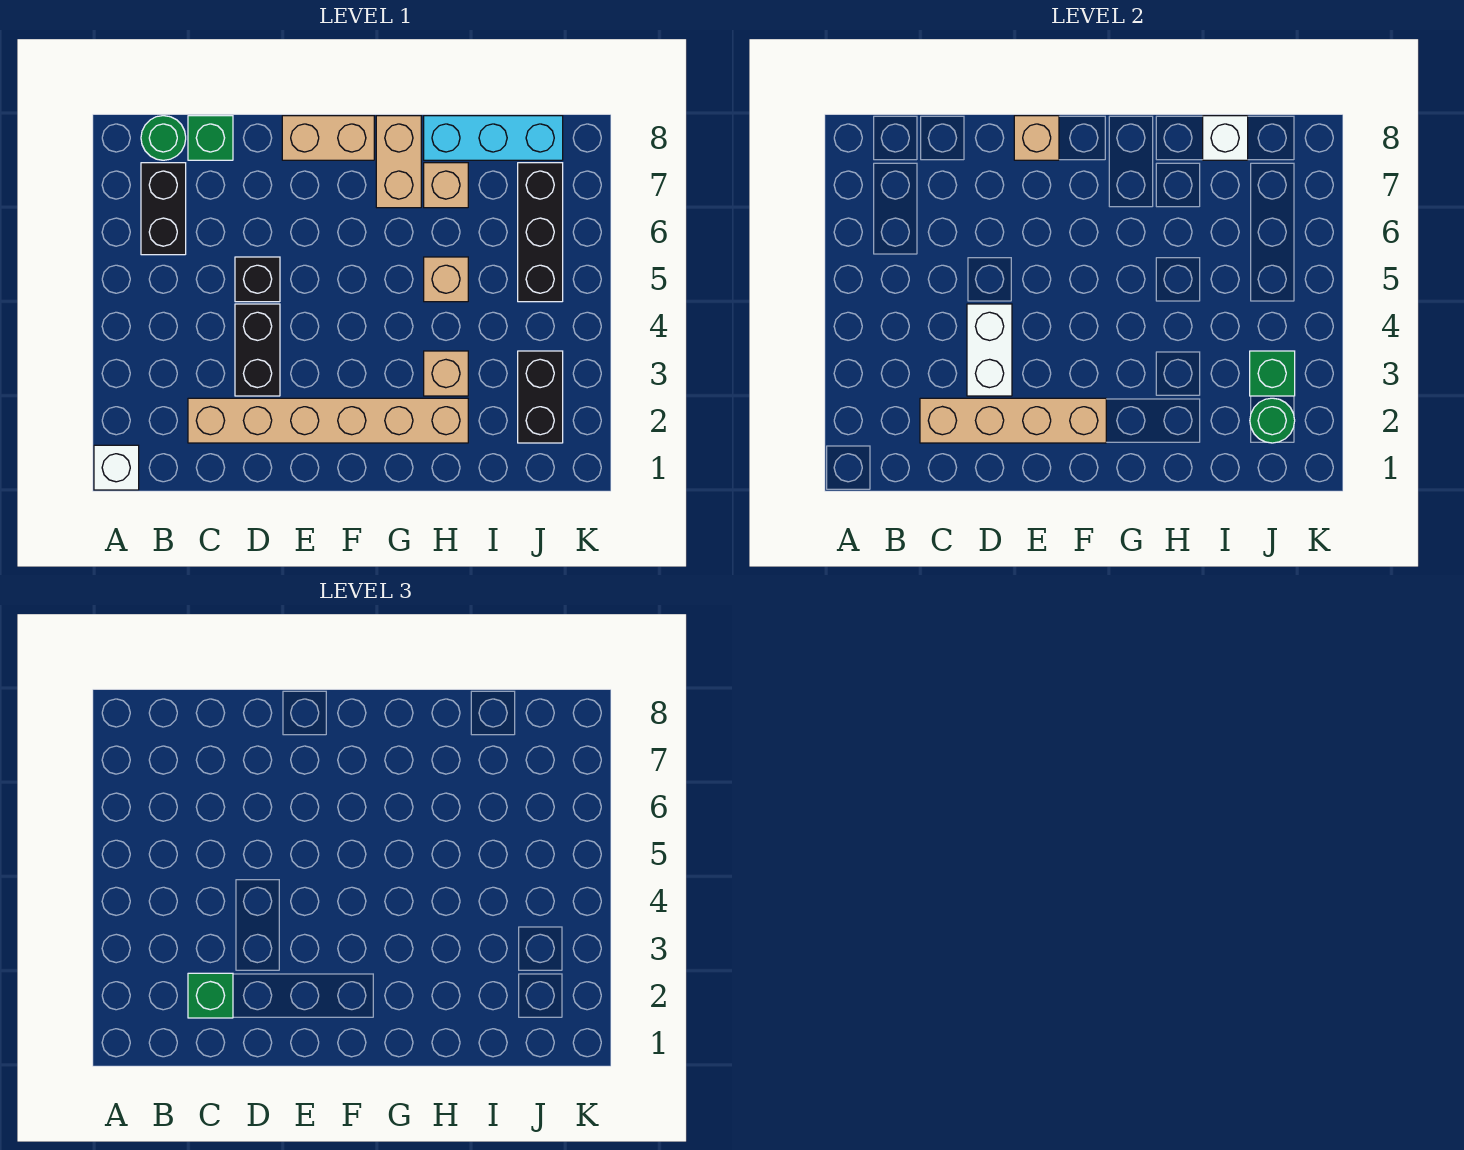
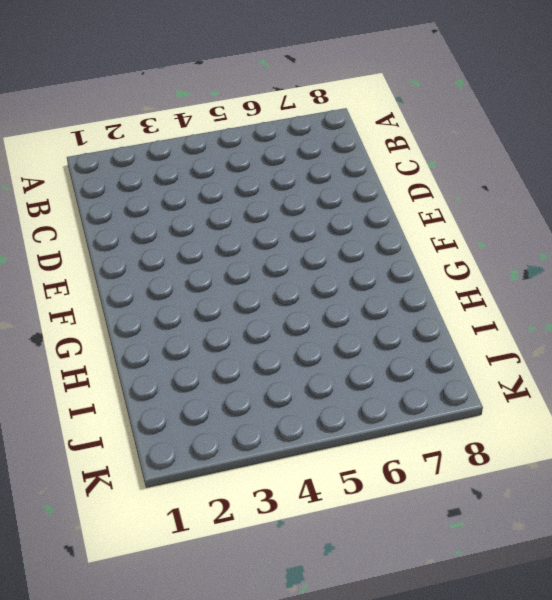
none -> white 1x1 brick [94,445,139,490]
none -> black 1x2 brick [141,163,186,255]
none -> green 1x1 round brick [141,116,186,160]

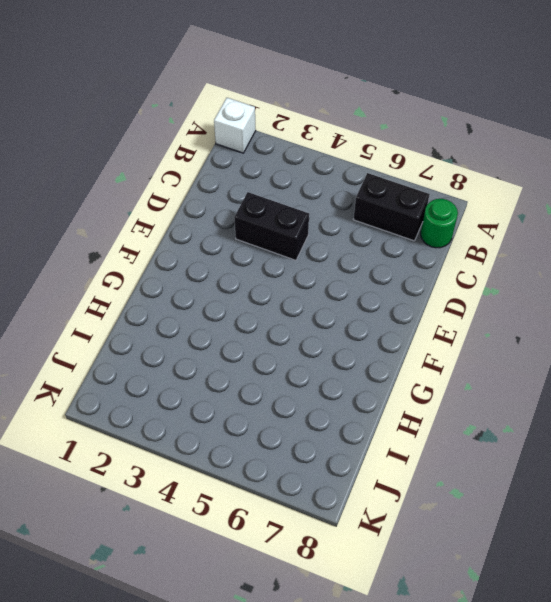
none -> tan 1x6 brick [188,398,468,443]
none -> green 1x1 brick [188,116,233,160]
none -> black 1x1 brick [235,257,280,302]

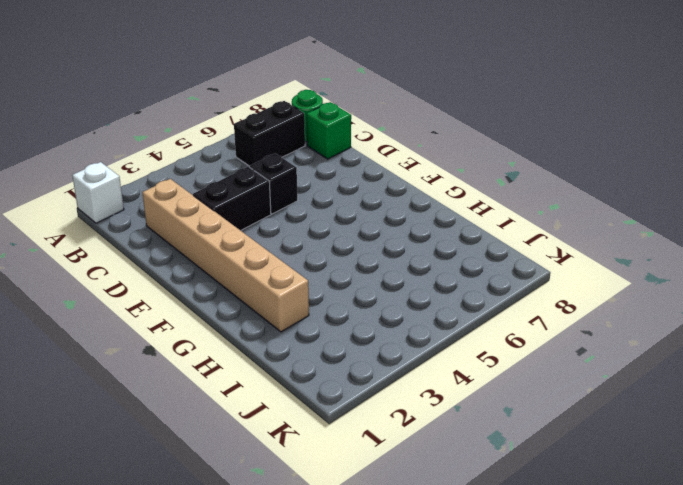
none -> tan 1x2 brick [282,116,374,160]
none -> tan 1x2 brick [376,116,421,208]
none -> tan 1x1 brick [424,351,468,396]

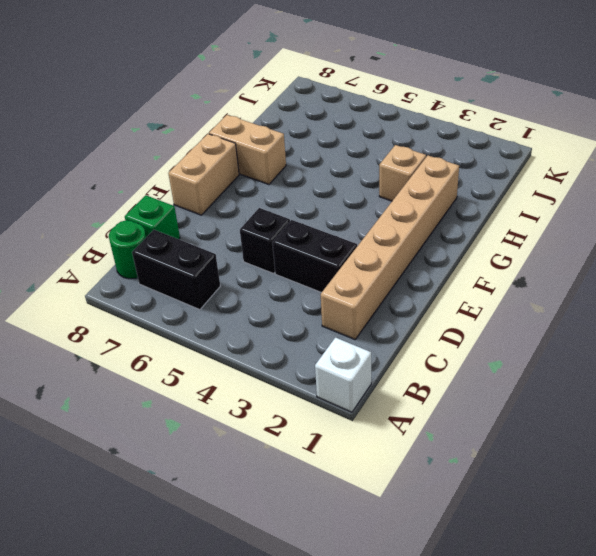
none -> tan 1x1 brick [424,257,468,302]
none -> tan 1x1 brick [424,163,468,208]
none -> cyan 1x3 brick [424,116,563,160]

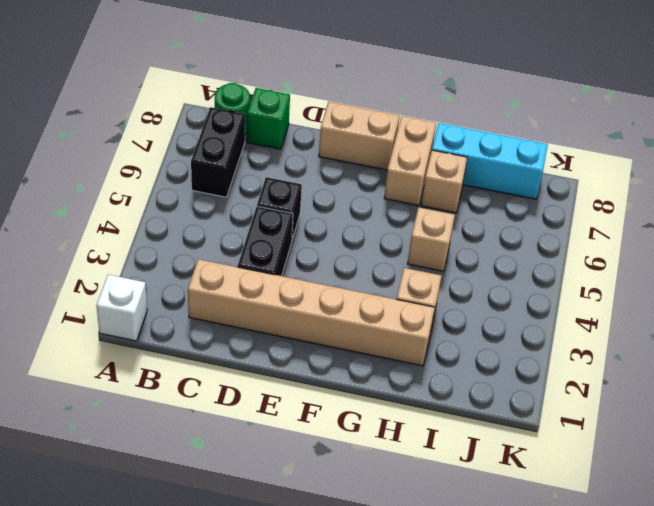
none -> black 1x2 brick [518,351,563,443]
none -> black 1x3 brick [518,163,563,302]
none -> tan 1x4 brick [920,398,1106,443]

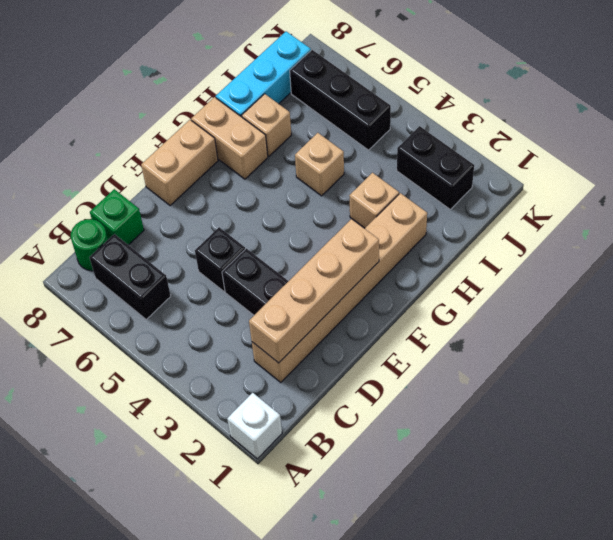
none -> white 1x2 brick [967,304,1012,396]
none -> tan 1x1 brick [1014,116,1059,160]
none -> white 1x1 brick [1203,116,1248,160]

